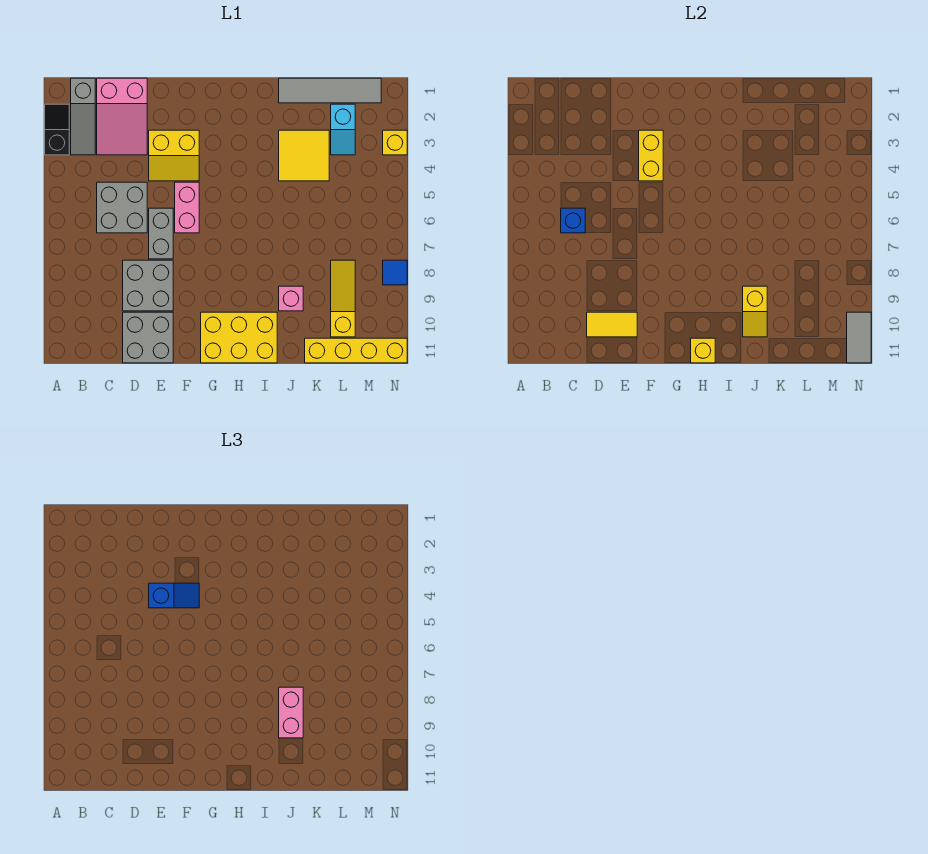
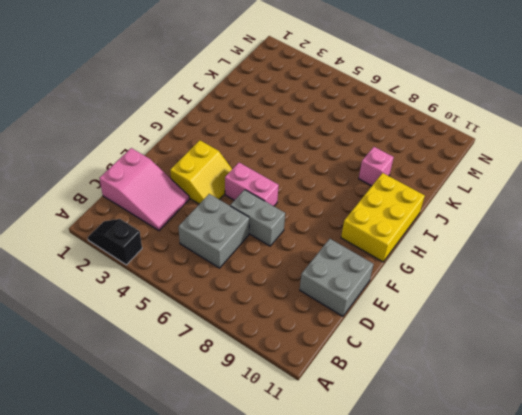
none -> grey 1x3 slope [71,78,95,155]
none -> grey 2x2 brick [123,260,173,311]
none -> grey 1x4 tile [279,78,381,103]

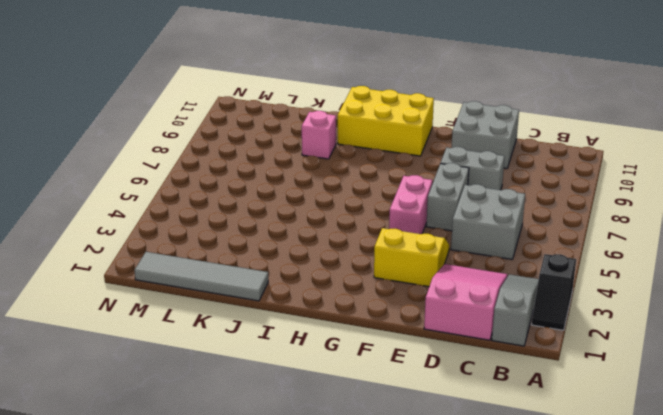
grey 1x2 brick [440,147,505,190] -> grey 2x2 brick [123,260,173,311]
none -> yellow 2x2 tile [279,130,329,181]
none -> yellow 1x4 brick [305,338,407,363]
none -> cyan 1x2 slope [331,104,355,155]

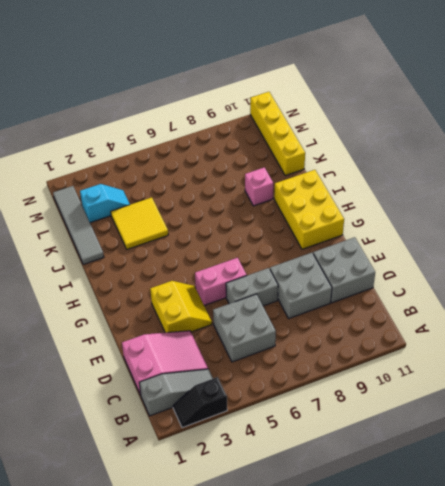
none -> yellow 1x3 slope [331,260,355,337]
none -> yellow 1x1 brick [383,130,407,155]
none -> blue 1x1 tile [383,260,407,285]

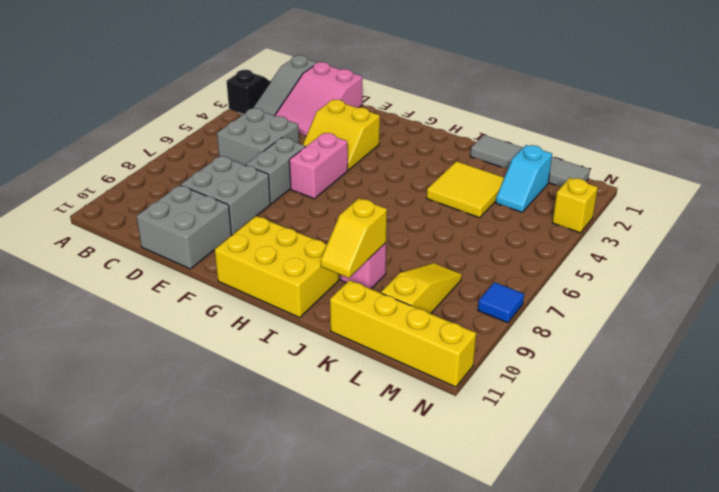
none -> blue 1x1 brick [561,208,585,233]
none -> yellow 1x2 tile [587,312,637,337]
none -> yellow 1x2 brick [639,130,663,181]

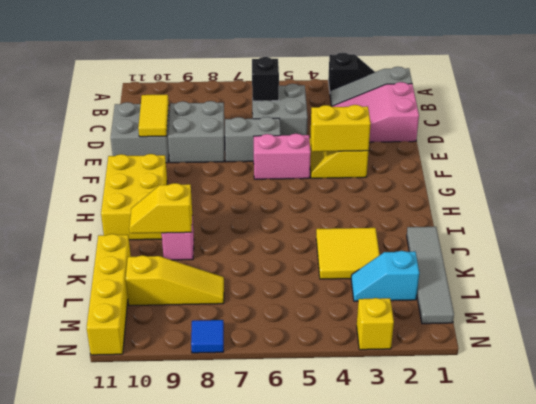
black 1x1 brick [252,57,279,101] -> blue 1x1 brick [561,208,585,233]
none -> yellow 1x1 brick [691,338,715,363]
none -> grey 1x2 tile [847,312,871,363]
none -> blue 1x2 slope [149,583,199,608]

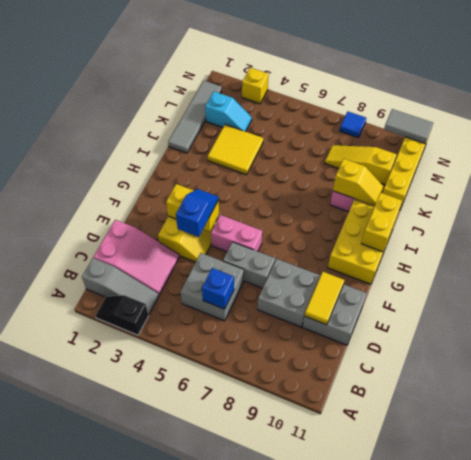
yellow 1x2 brick [361,193,402,252] -> yellow 1x1 brick [691,338,715,363]
none -> pink 1x2 brick [279,687,303,738]

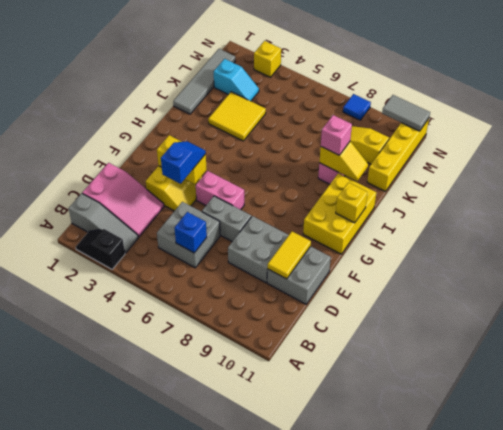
pink 1x1 brick [321,115,352,155] -> pink 1x2 brick [279,687,303,738]

